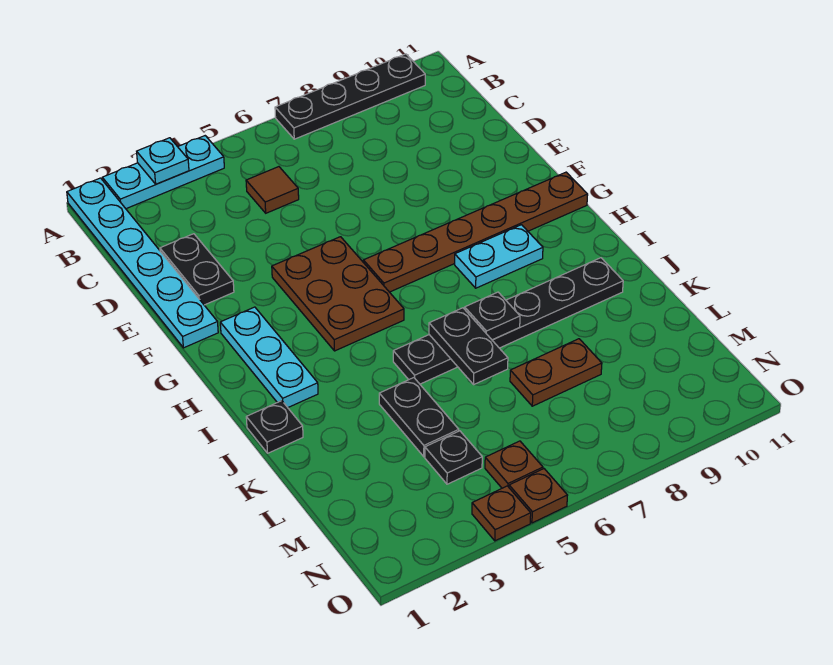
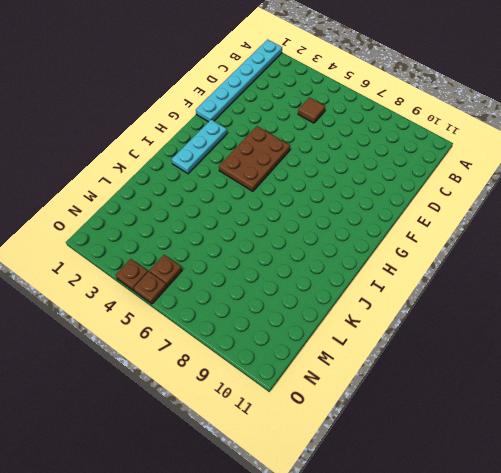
none -> cyan 1x3 plate [102,136,224,209]
none -> black 1x4 plate [275,54,425,139]
none -> black 1x2 plate [160,234,234,305]

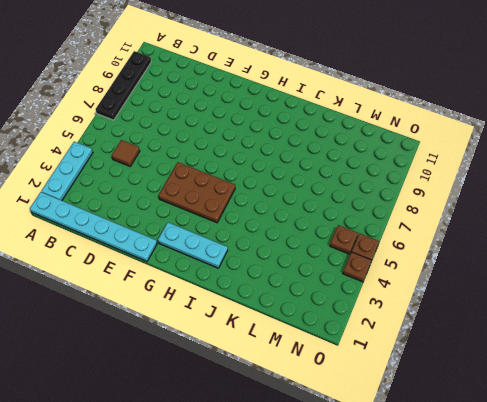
none -> black 1x2 plate [160,234,234,305]
none -> brown 1x6 plate [363,172,588,292]
none -> cyan 1x2 plate [455,225,543,288]

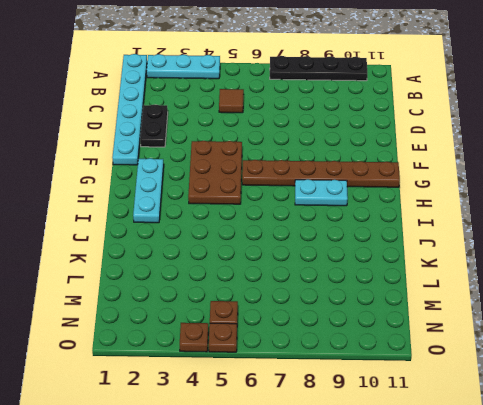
none -> black 1x1 plate [246,401,303,453]
none -> black 1x6 plate [393,258,623,384]
none -> black 1x2 plate [379,378,459,457]

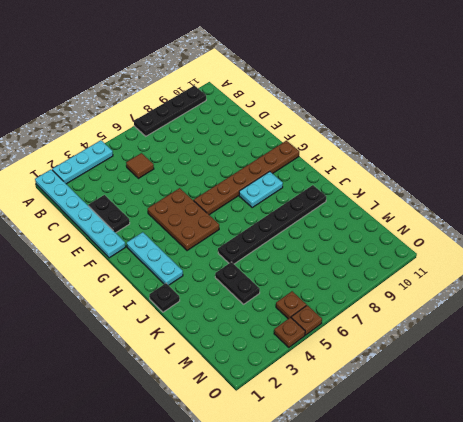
none -> brown 1x2 plate [510,339,602,406]
none -> black 1x1 plate [425,431,482,484]
none -> cyan 1x1 plate [137,138,189,184]

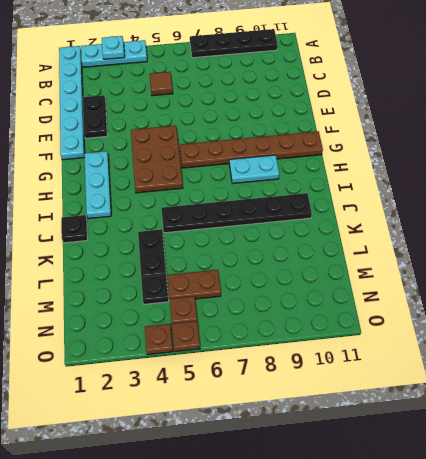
brown 1x2 plate [167,270,221,299] -> brown 1x2 plate moved to [510,339,602,406]
none -> black 1x2 plate [429,308,508,385]
none -> black 1x1 plate [465,292,520,340]

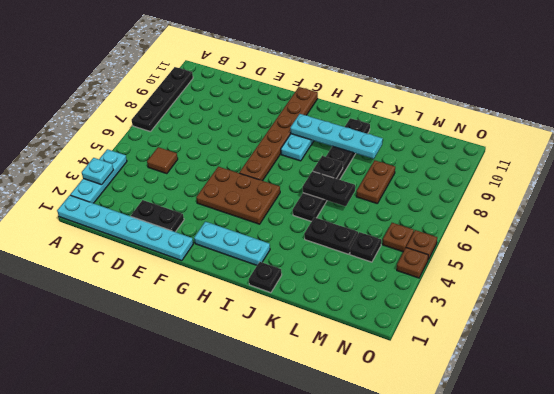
cyan 1x4 plate [290,114,383,159] -> none

